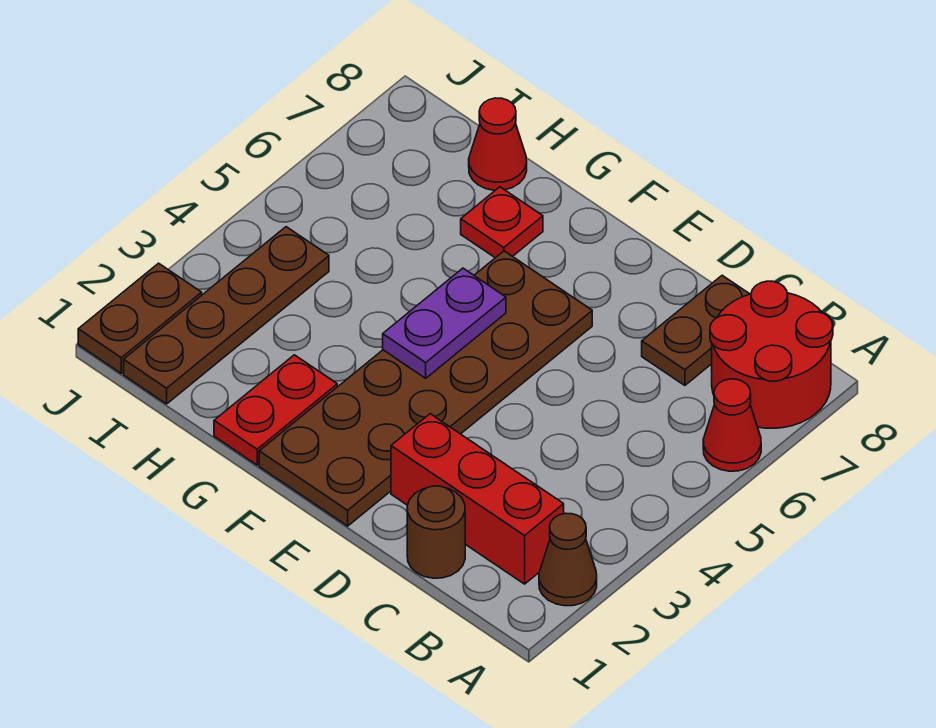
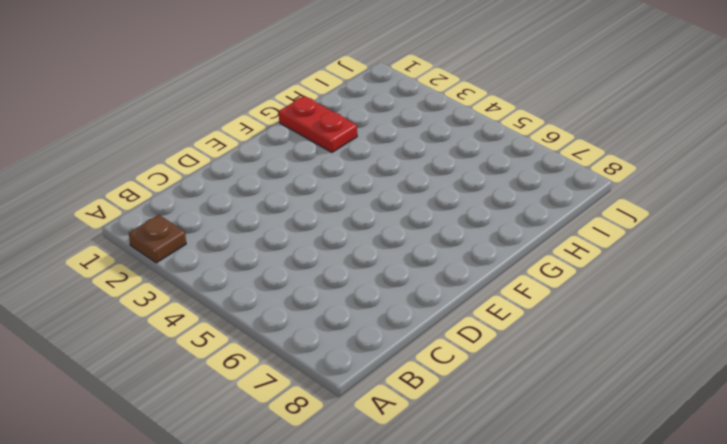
brown 1x1 plate [129,215,186,263] -> brown 1x1 cone [539,513,597,606]
none -> red 1x1 cone [703,379,761,471]
none -> red 2x2 round brick [710,281,833,428]
none -> red 1x3 brick [391,414,564,584]

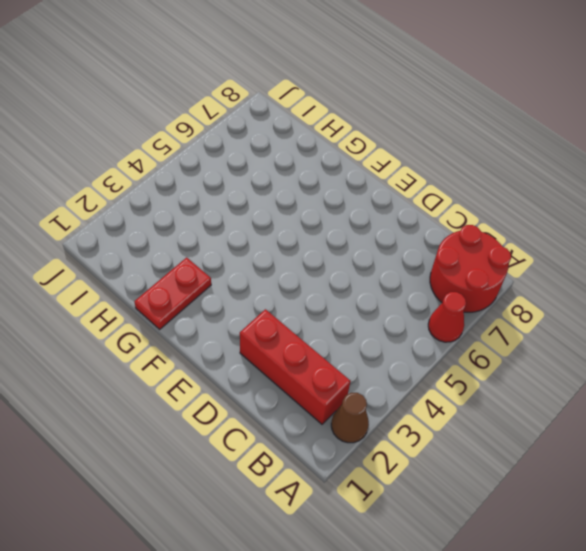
none -> brown 1x1 round brick [407,486,465,578]
none -> brown 1x2 plate [642,275,749,385]
none -> brown 2x6 plate [259,251,592,526]

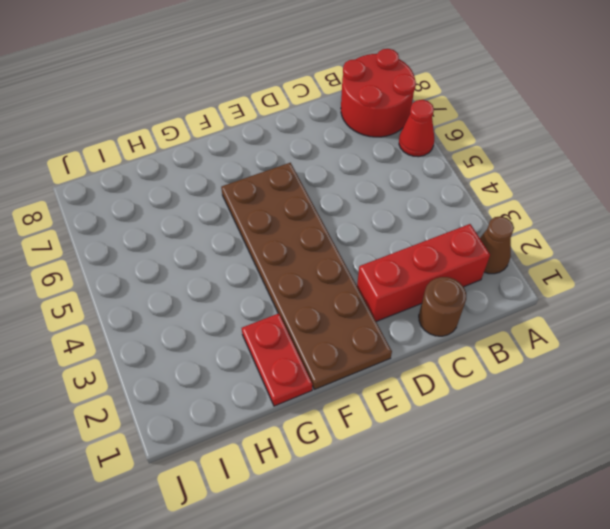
none -> brown 1x2 plate [642,275,749,385]
none -> red 1x1 plate [461,187,543,258]
none -> red 1x1 cone [469,98,527,190]

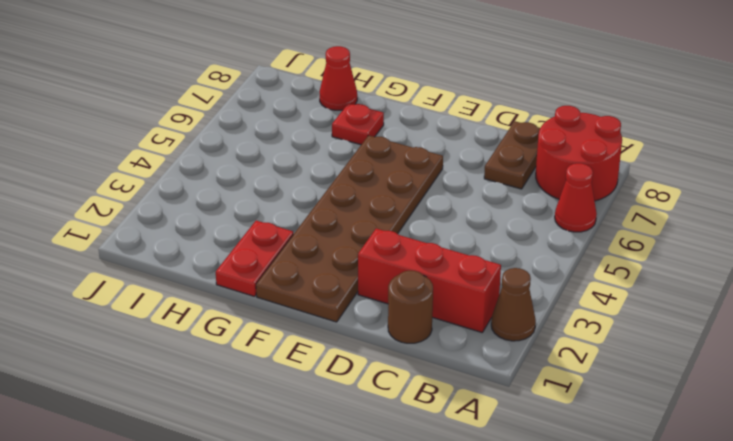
none -> brown 1x4 plate [124,227,329,404]
none -> brown 1x2 plate [78,263,202,373]
none -> purple 1x2 plate [383,268,506,378]

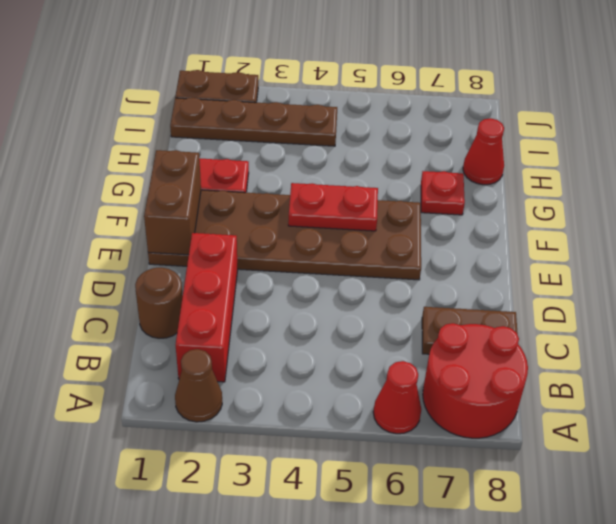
brown 1x2 brick [144,150,201,255] -> none
red 1x2 plate [288,183,378,231] -> purple 1x2 plate [383,268,506,378]

